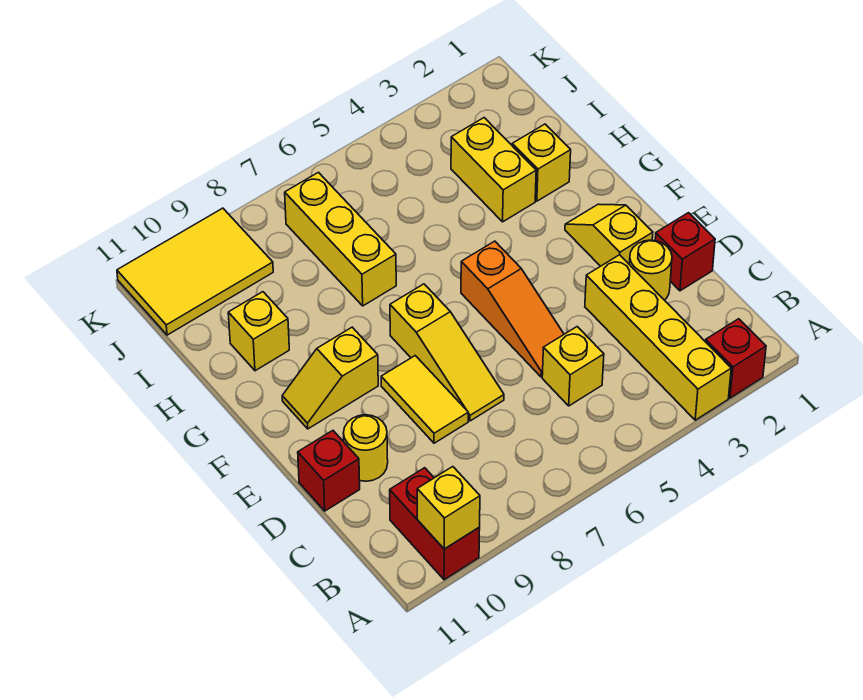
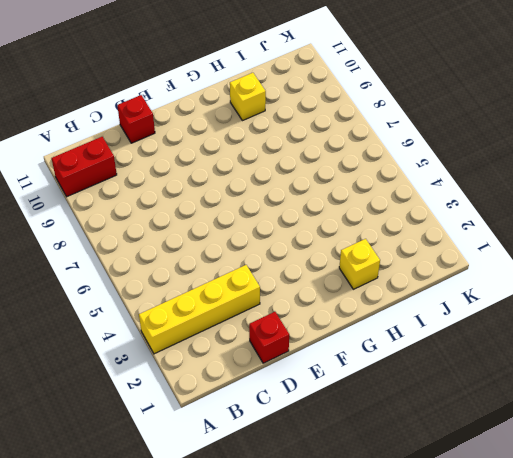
none -> red 1x1 brick [706,319,766,398]
none -> yellow 1x1 brick [542,327,604,406]
none -> yellow 1x1 round brick [629,240,672,300]

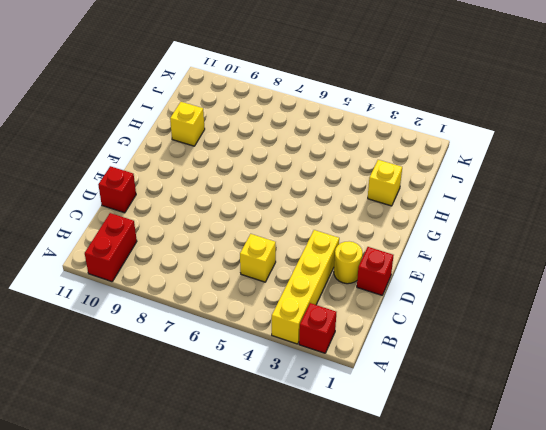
none -> orange 1x3 slope [461,241,564,377]
none -> yellow 1x3 slope [390,284,504,421]
none -> yellow 1x2 tile [381,356,468,443]

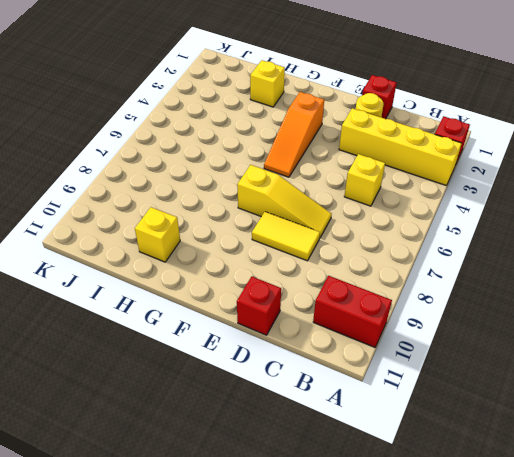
orange 1x3 slope [264,92,324,177] -> orange 1x3 slope turned to [461,241,564,377]
none -> yellow 1x1 round brick [344,415,388,481]
none -> yellow 1x2 slope [565,204,653,266]
none -> yellow 1x2 slope [282,327,378,429]

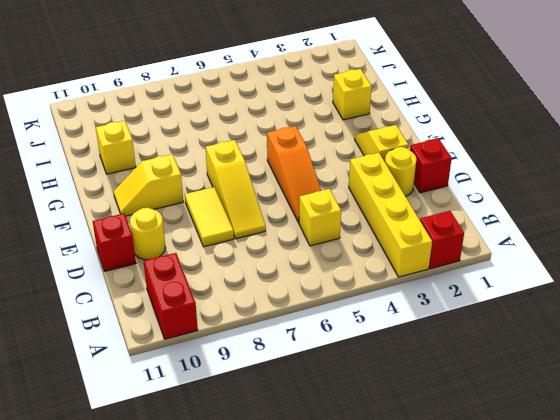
none -> yellow 1x2 brick [451,118,536,222]
none -> yellow 1x3 brick [285,172,396,306]
none -> yellow 2x3 tile [117,208,273,335]

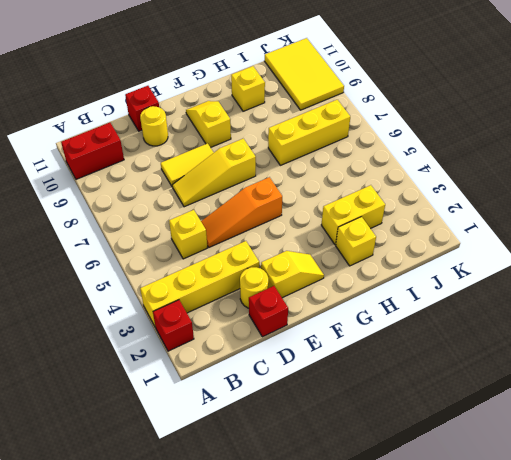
none -> yellow 1x1 brick [417,467,480,549]

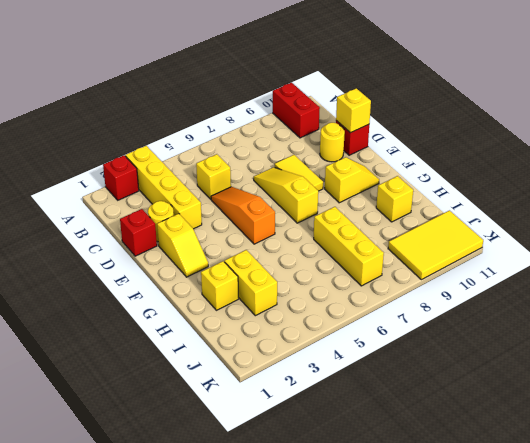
yellow 1x1 brick [336,88,371,133] -> yellow 1x1 brick moved to [417,467,480,549]

